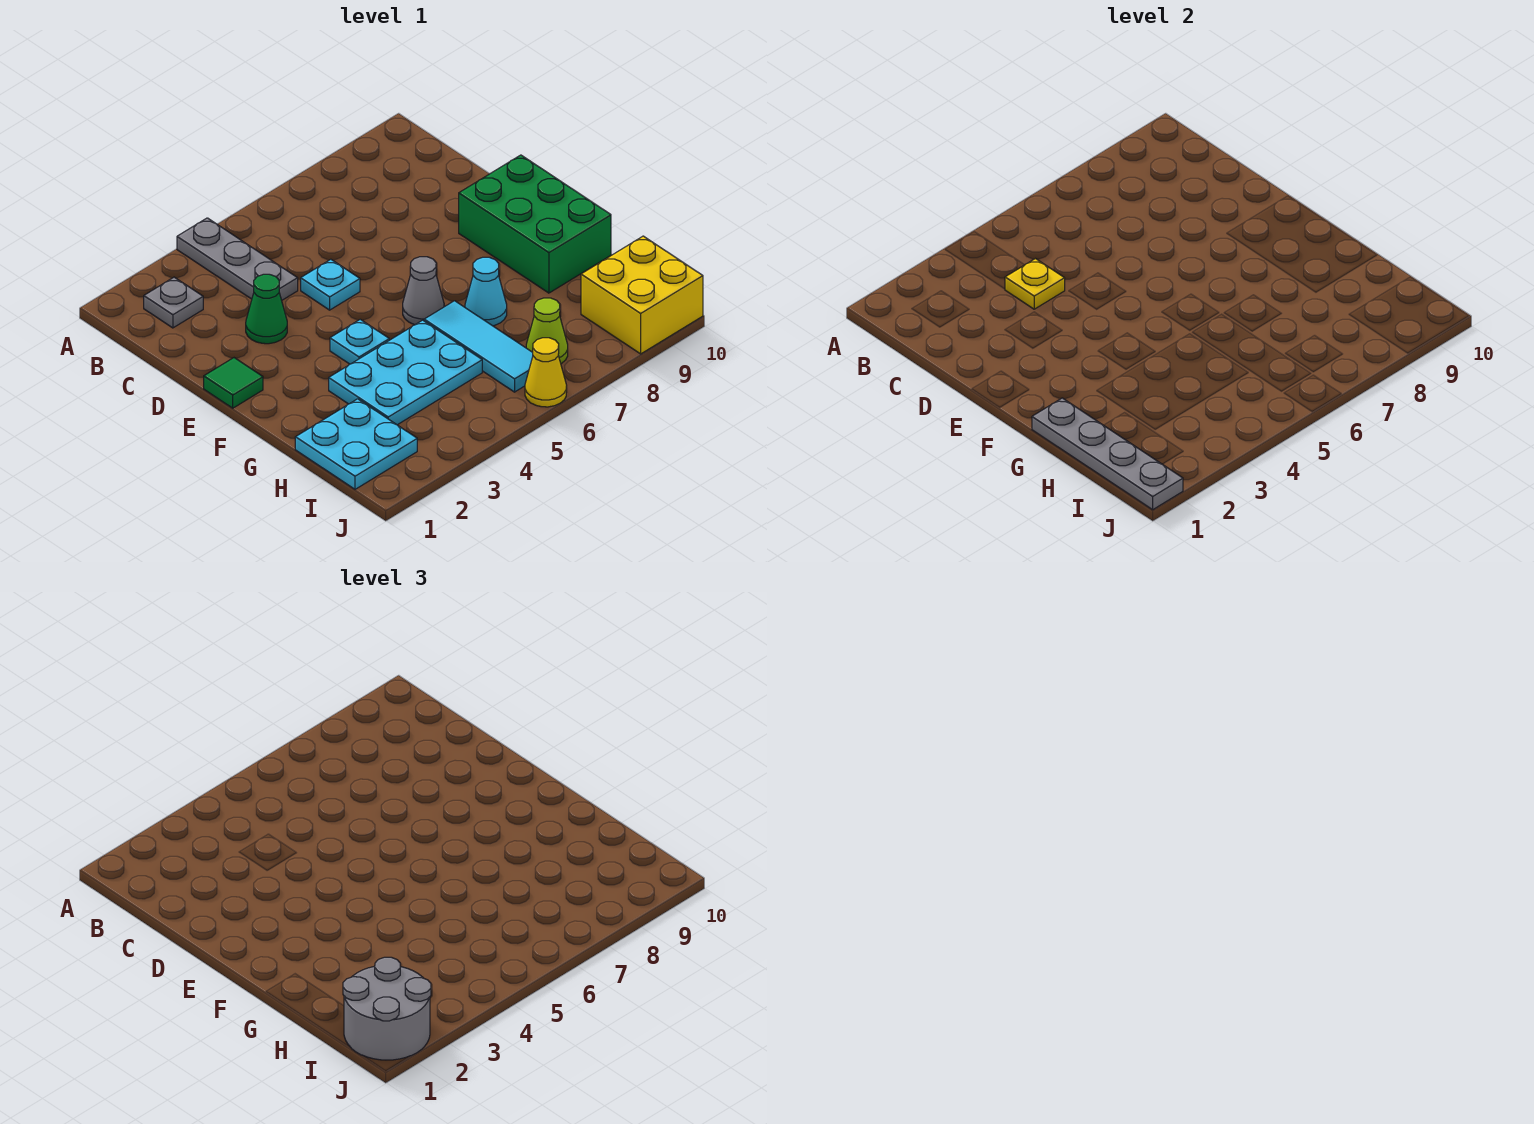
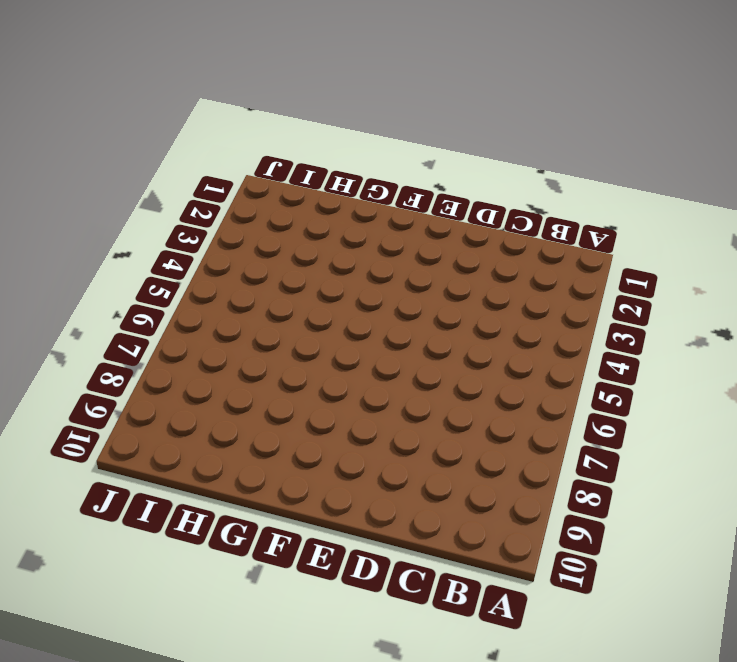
none -> grey 1x3 plate [177,218,298,300]
none -> grey 1x1 plate [144,277,203,328]
none -> green 1x1 cone [246,274,287,344]

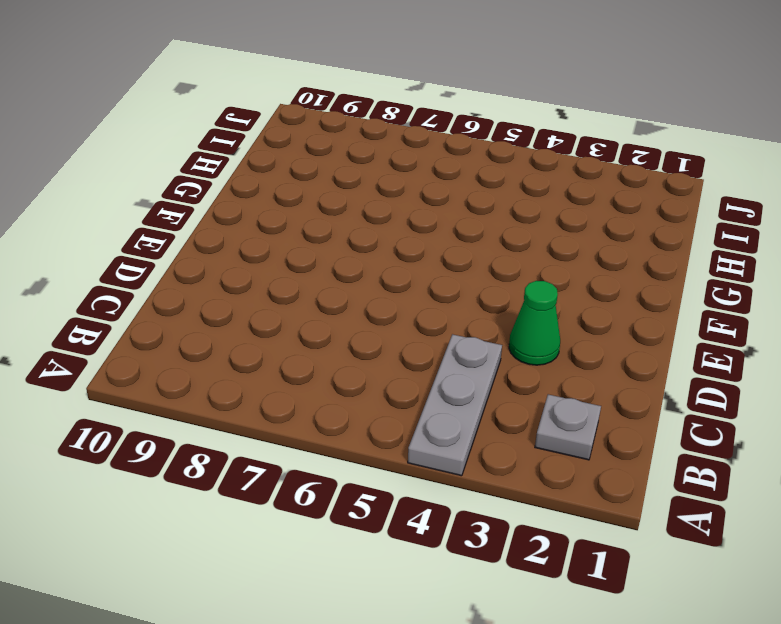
none -> cyan 1x1 plate [301,259,360,310]
none -> green 1x1 tile [204,358,263,408]
none -> green 2x3 brick [459,155,611,293]

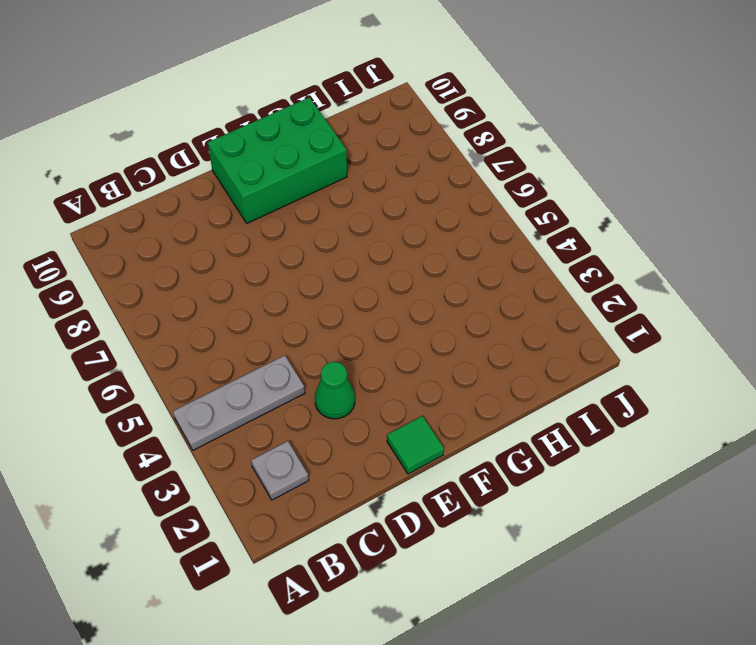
none -> cyan 1x1 plate [301,259,360,310]
none -> cyan 1x1 plate [330,319,389,364]
none -> grey 1x1 cone [403,257,444,325]

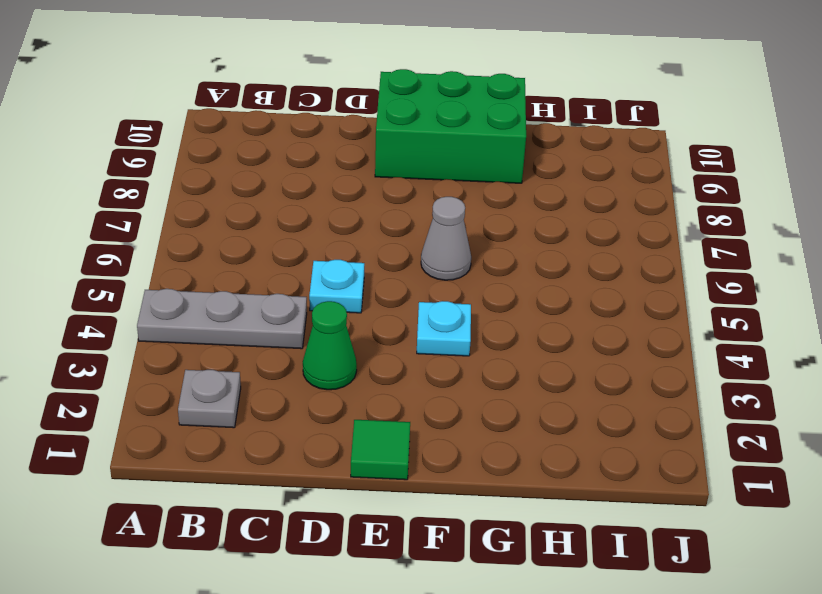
none -> cyan 2x3 plate [329,320,482,425]
none -> cyan 1x3 tile [424,301,533,392]
none -> cyan 1x1 cone [465,257,507,326]

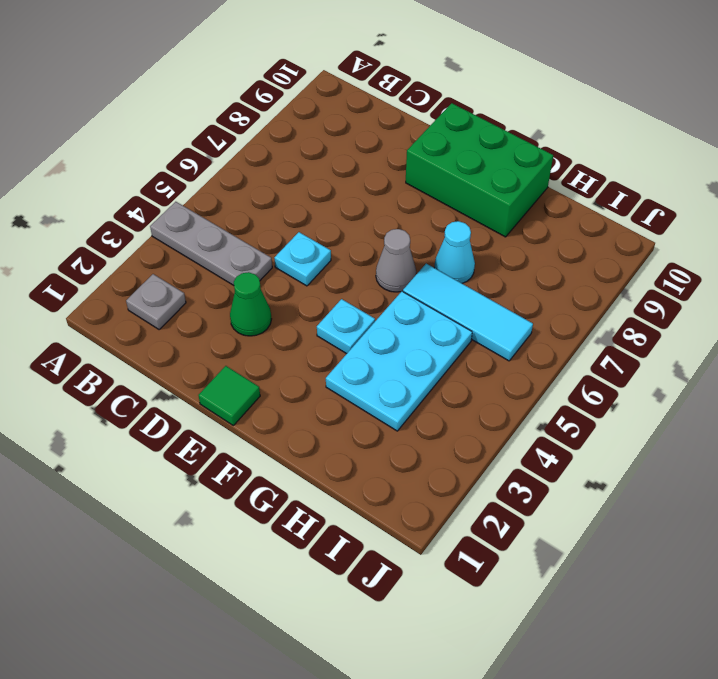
none -> cyan 2x2 plate [295,399,417,489]
none -> lime 1x1 cone [526,298,568,364]
none -> yellow 2x2 brick [581,236,703,354]

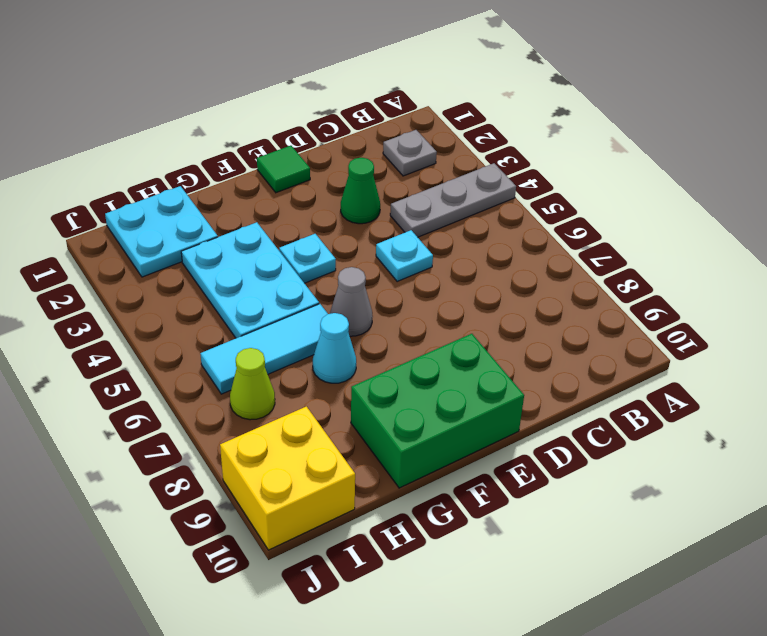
none -> yellow 1x1 cone [525,338,567,407]
none -> yellow 1x1 plate [1005,259,1065,309]
none -> grey 1x4 plate [1032,398,1183,510]

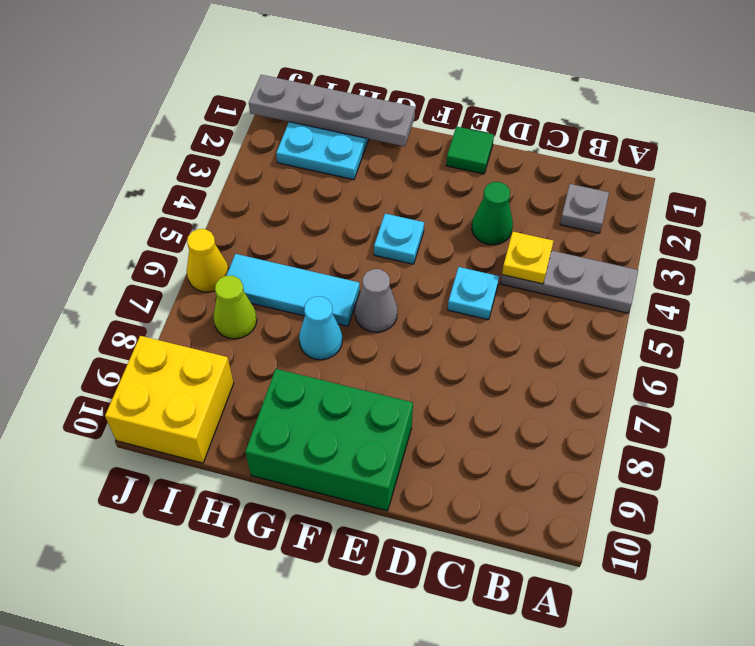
none -> cyan 2x3 plate [329,320,482,425]
none -> grey 2x2 round brick [343,957,431,1060]

